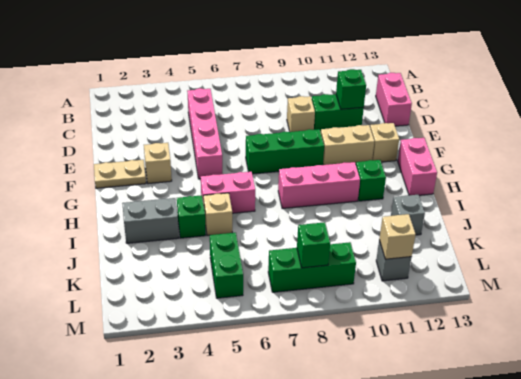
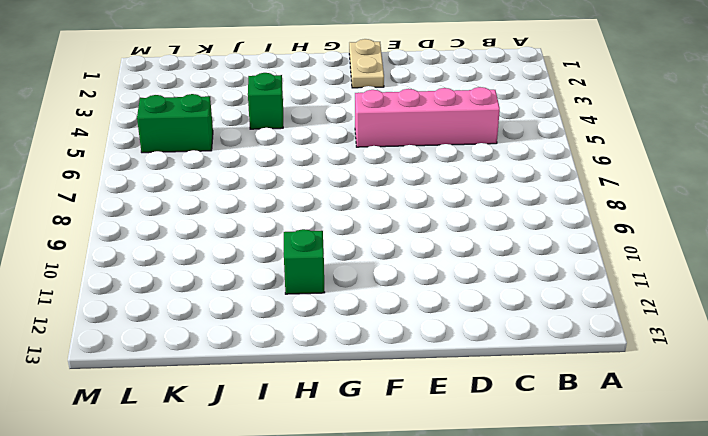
none -> pink 1x2 brick [376,73,412,126]
none -> tan 1x1 brick [287,96,315,132]
none -> green 1x2 brick [312,94,364,132]

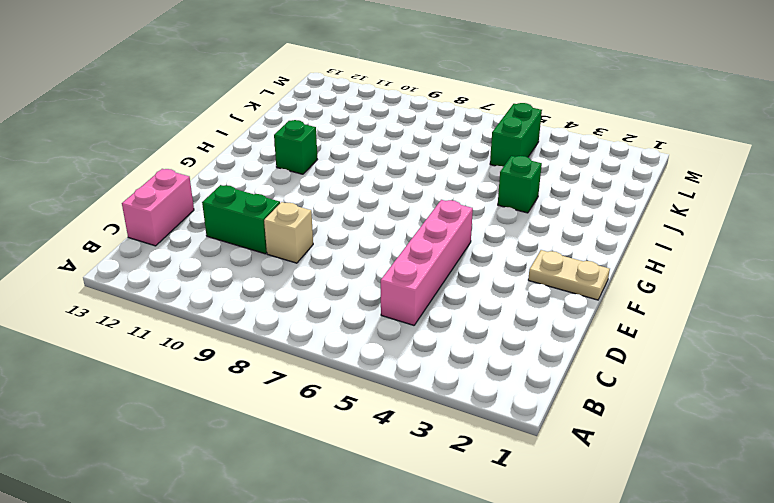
none -> tan 1x1 brick [144,143,172,184]
none -> green 1x3 brick [246,129,324,174]
none -> tan 1x2 brick [321,125,374,165]

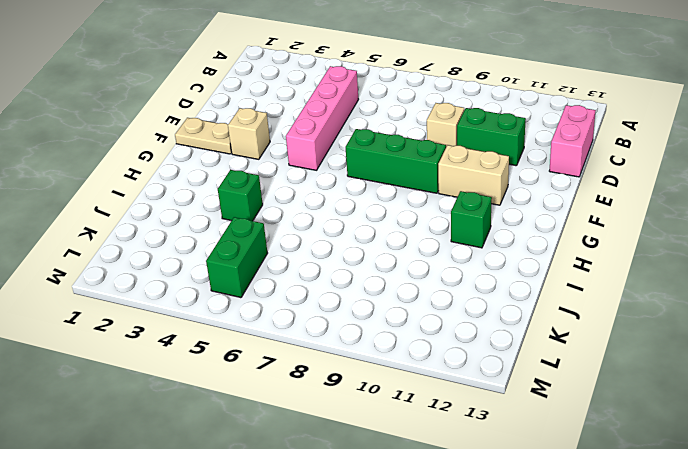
none -> tan 1x1 brick [370,123,399,162]
none -> pink 1x2 brick [398,138,437,195]
none -> pink 1x2 brick [201,172,255,213]

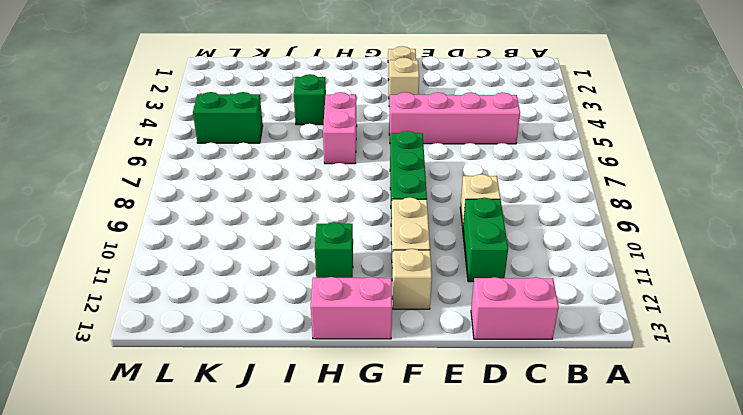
none -> pink 1x3 brick [278,162,360,209]
none -> grey 1x2 brick [122,198,179,243]
none -> tan 1x1 brick [204,193,232,236]

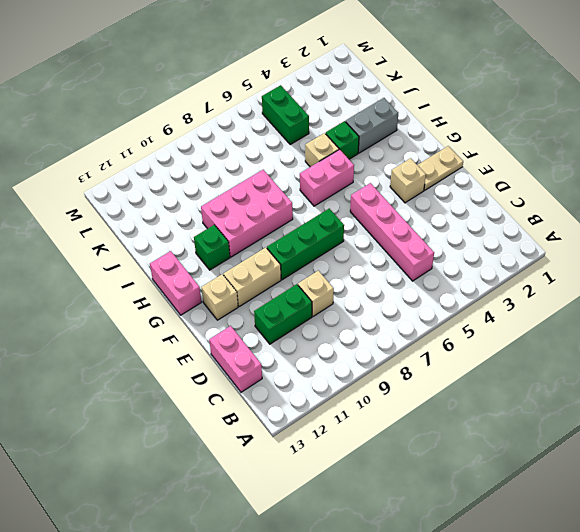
pink 2x3 brick [201,170,293,257] -> pink 1x3 brick [278,162,360,209]
none -> grey 1x1 brick [391,195,425,235]
none -> green 1x3 brick [268,242,356,292]
none -> grey 1x1 brick [376,240,411,281]

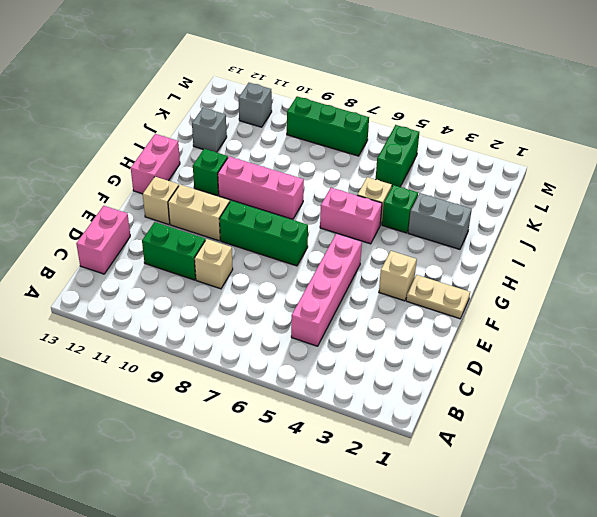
none -> green 1x1 brick [336,69,366,109]
none -> green 1x1 brick [297,222,330,268]
none -> tan 1x1 brick [379,214,416,259]

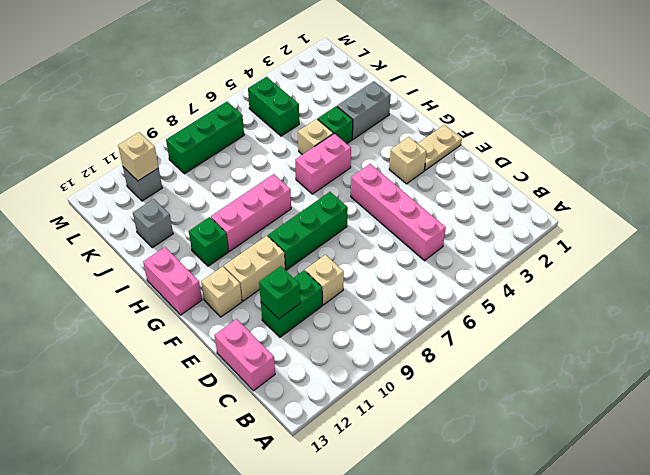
none -> green 1x1 brick [297,222,330,268]

